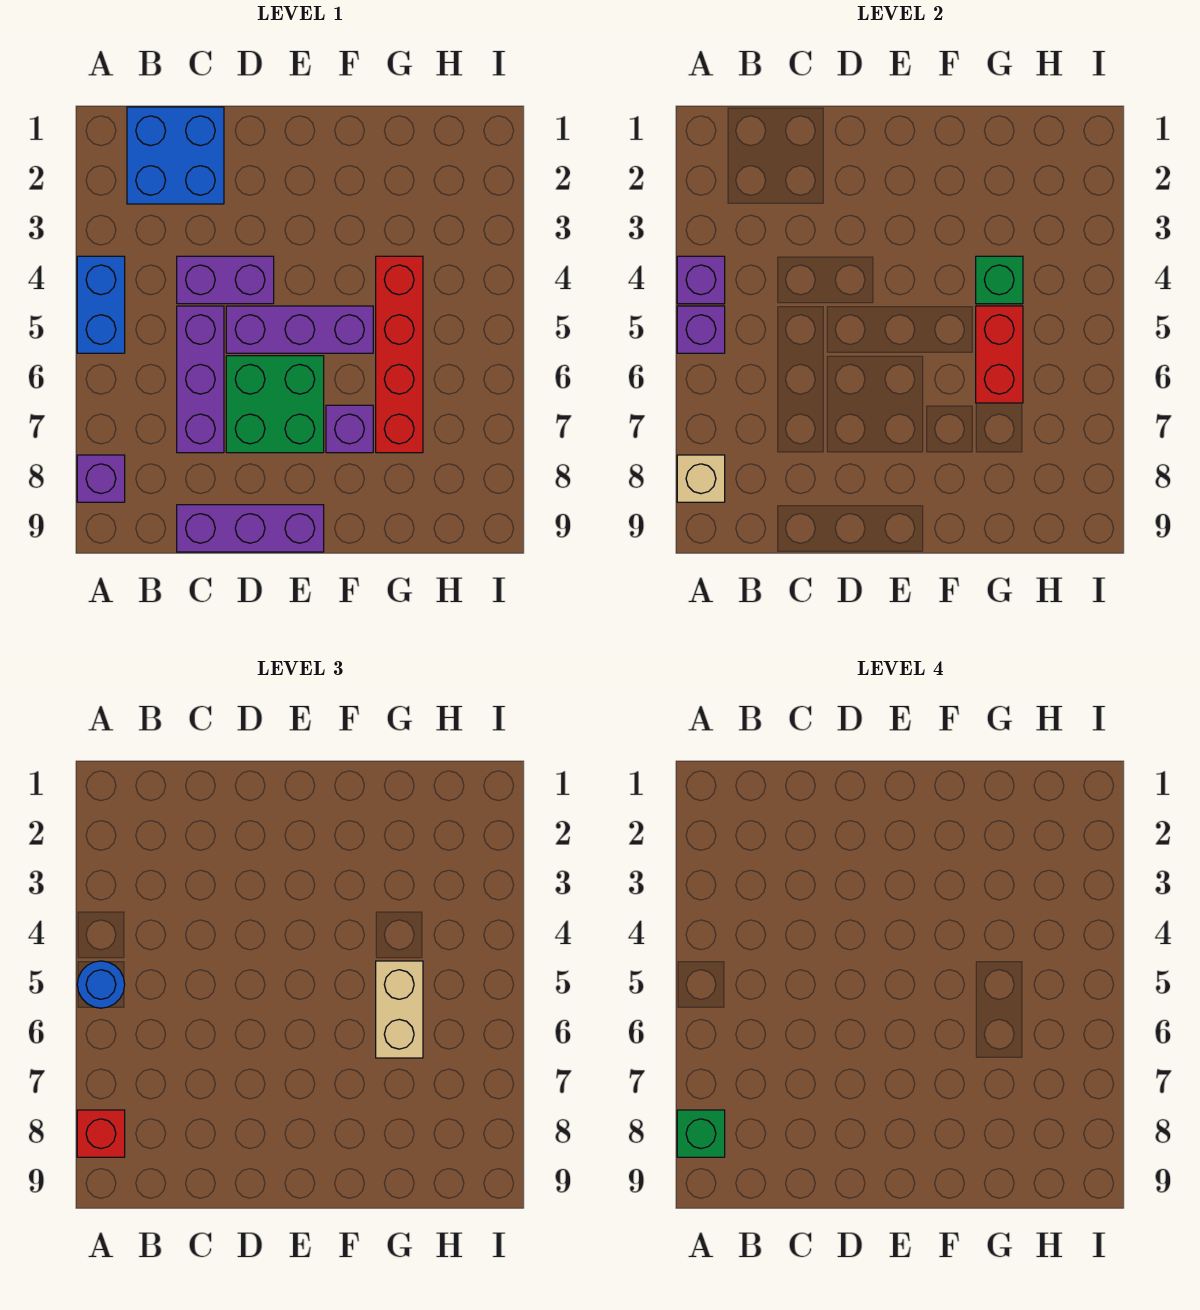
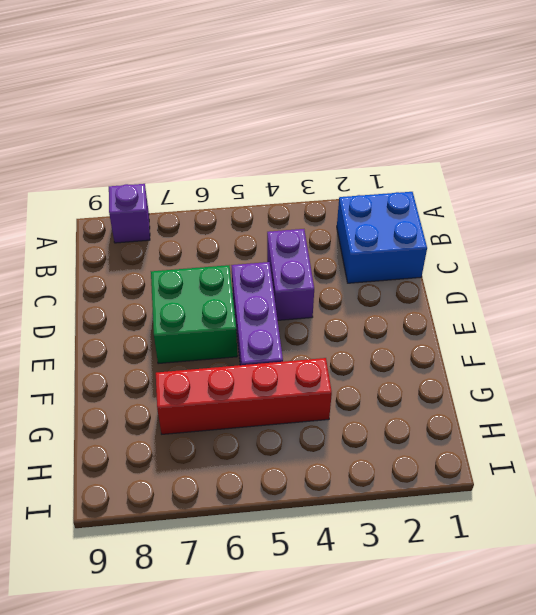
none -> blue 1x2 brick [77,256,125,353]
none -> purple 1x3 brick [177,306,224,453]
none -> purple 1x3 brick [177,505,324,552]

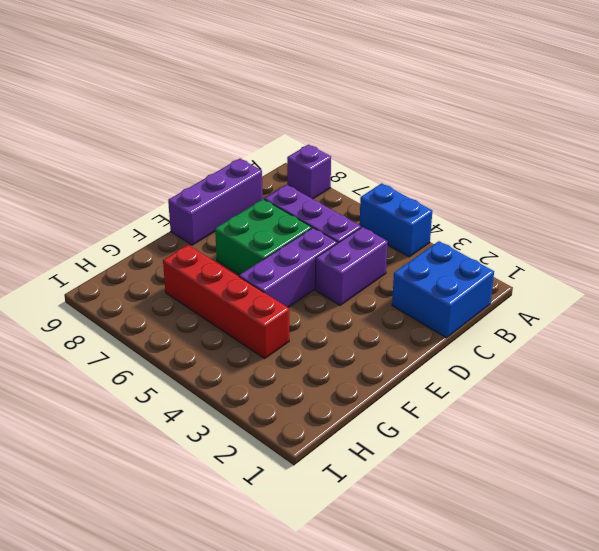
none -> purple 1x1 brick [326,405,373,453]
none -> purple 1x1 brick [677,256,725,304]
none -> purple 1x1 brick [677,306,725,353]

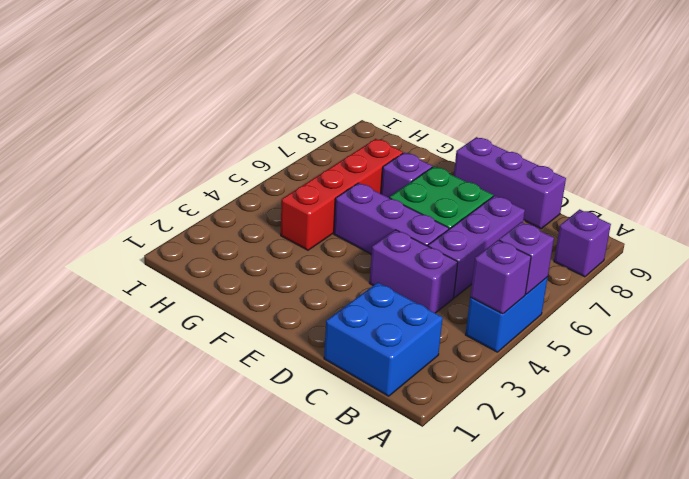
none -> tan 1x1 brick [677,455,725,502]
none -> green 1x1 brick [976,256,1023,304]
none -> red 1x2 brick [976,306,1023,403]

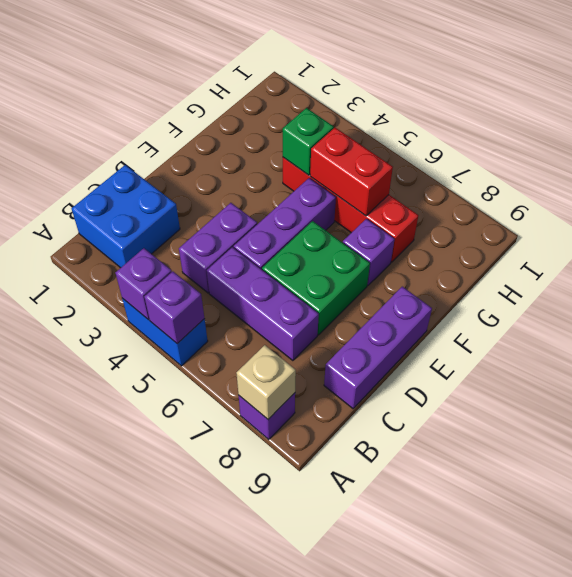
none -> blue 1x1 round brick [77,961,125,1008]
none -> red 1x1 brick [77,1110,125,1157]
none -> tan 1x2 brick [376,961,423,1058]

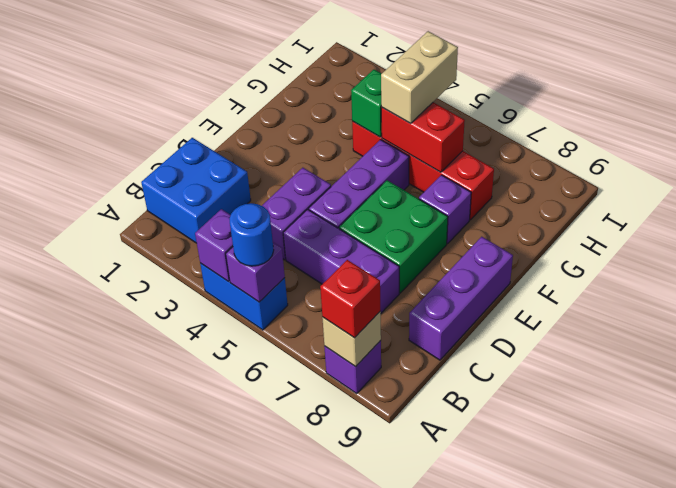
tan 1x2 brick [381,31,458,124] -> tan 1x2 brick turned to [376,961,423,1058]
none -> green 1x1 brick [677,1110,725,1157]

